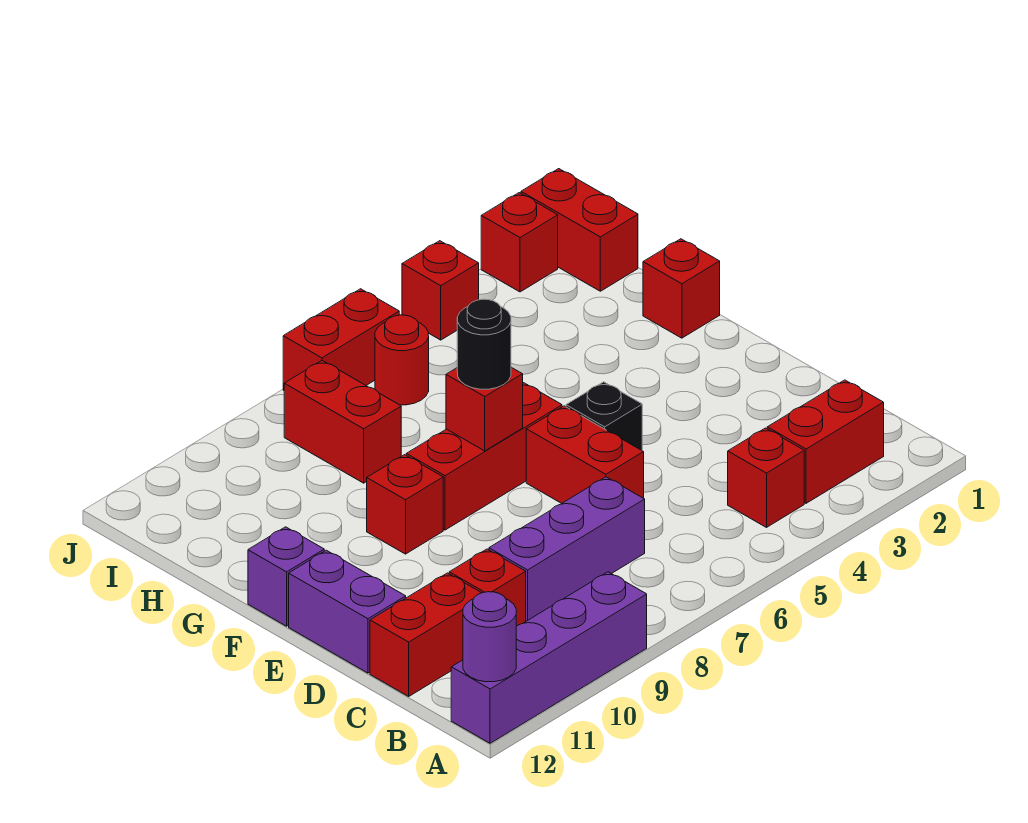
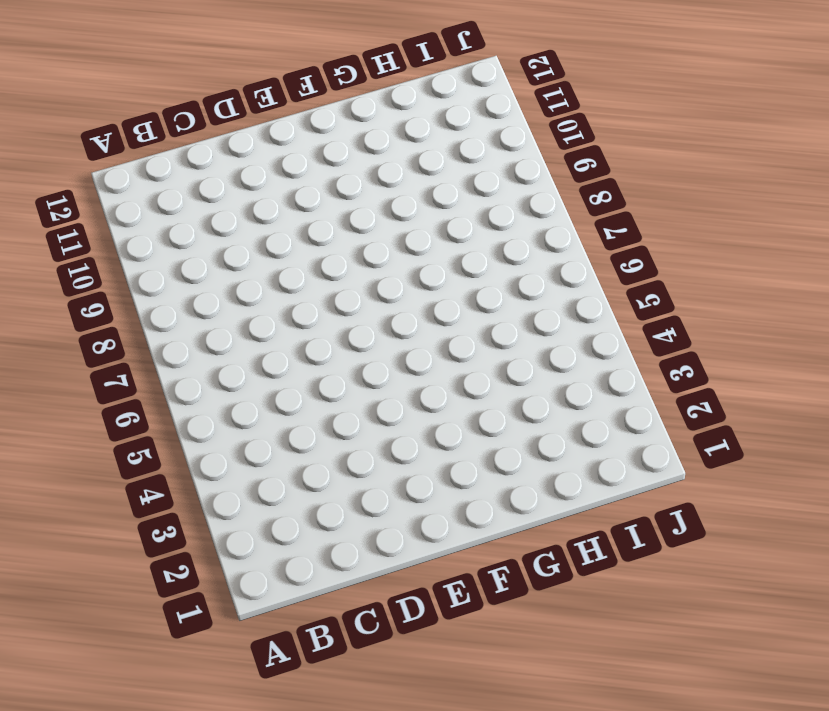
none -> purple 1x4 brick [451,572,647,743]
none -> red 1x2 brick [767,380,884,503]
none -> red 1x1 brick [728,428,804,527]

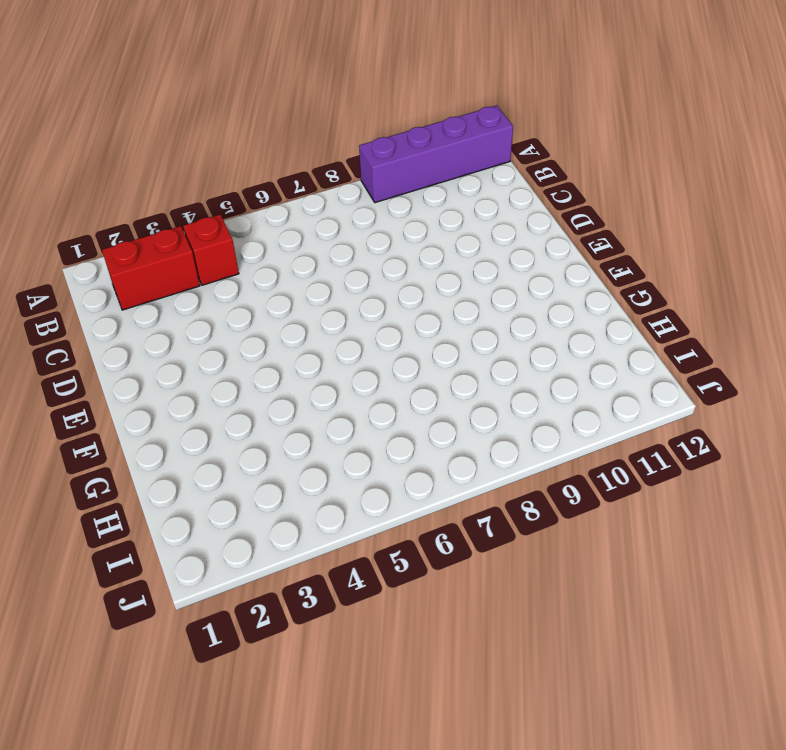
none -> purple 1x3 brick [489,477,645,621]
none -> red 1x1 brick [449,549,526,626]
none -> red 1x2 brick [370,573,481,696]

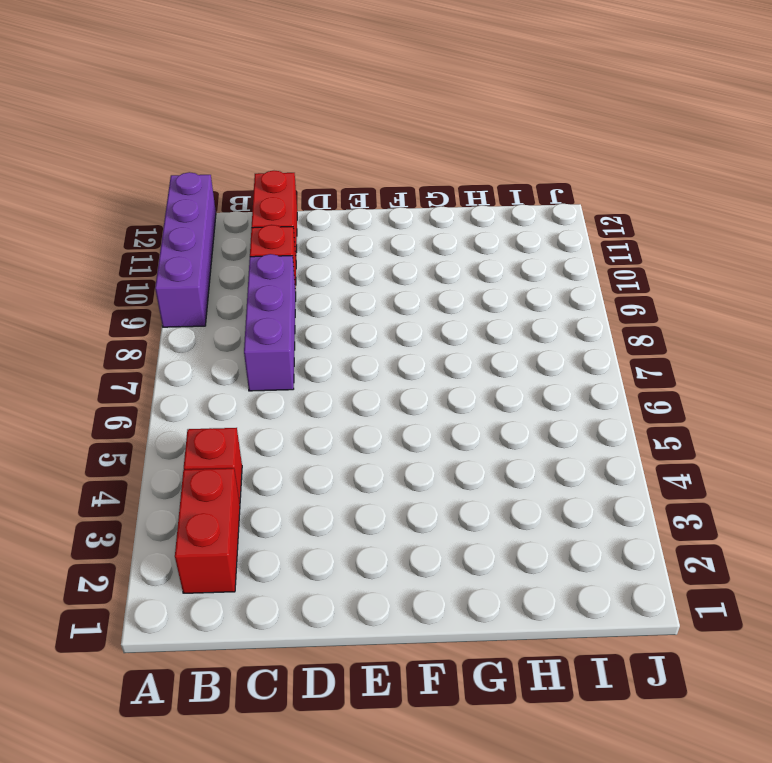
none -> red 1x2 brick [526,406,644,504]
none -> purple 1x2 brick [289,550,406,673]
none -> black 1x1 brick [566,382,642,450]

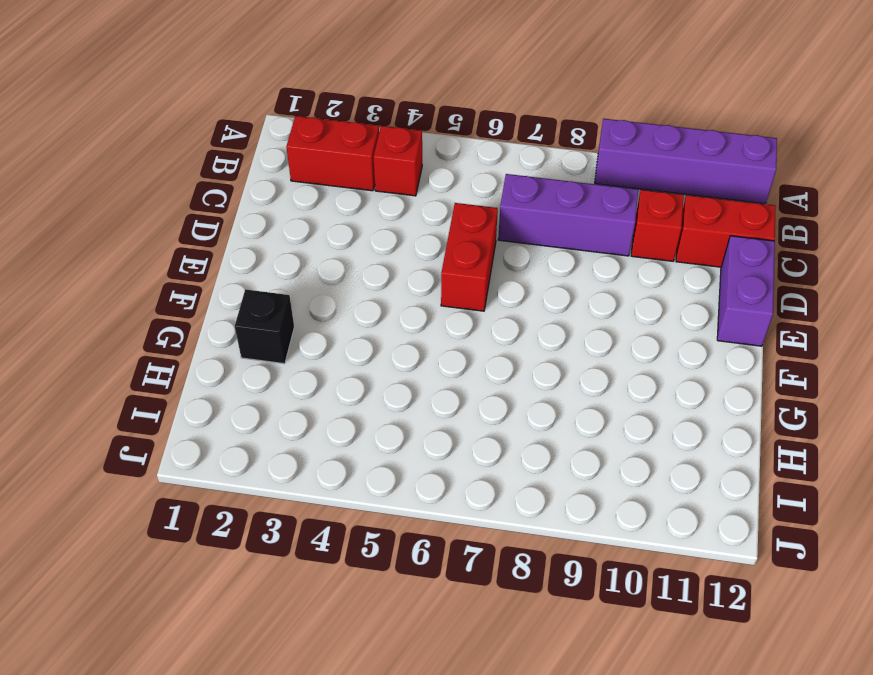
black 1x1 brick [235,289,294,364] -> black 1x1 brick moved to [566,382,642,450]
none -> red 1x3 brick [406,383,562,530]
none -> red 1x1 brick [367,455,443,554]
none -> purple 1x1 brick [248,527,324,626]

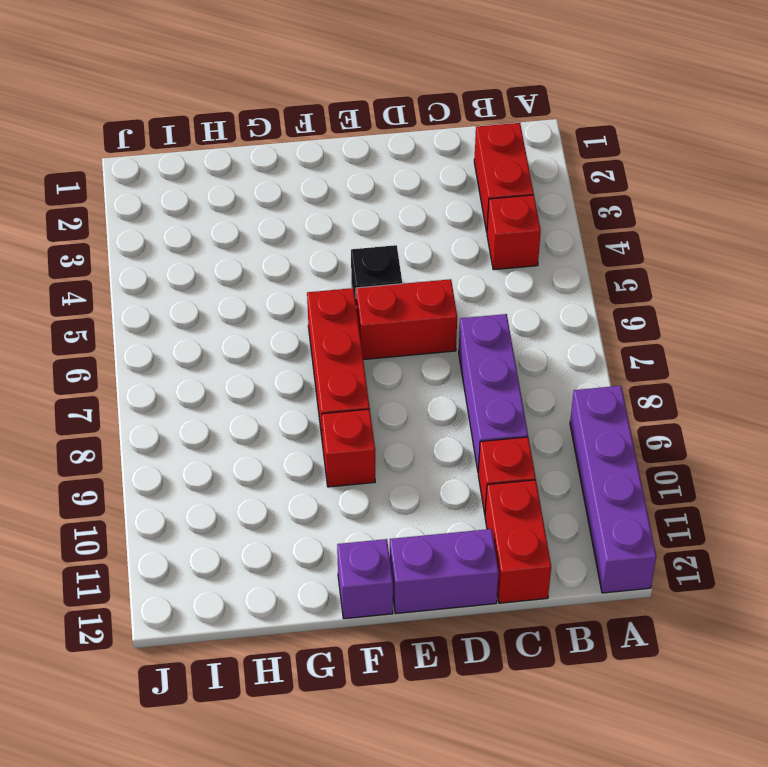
none -> red 1x1 brick [643,239,720,338]
none -> red 1x2 brick [284,361,401,483]
none -> red 1x2 brick [521,169,638,291]

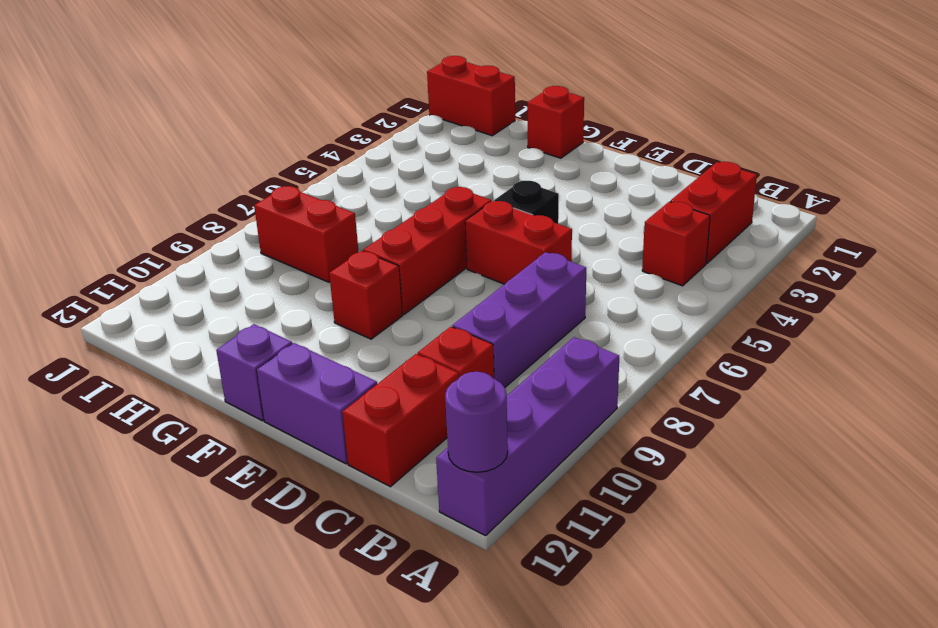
none -> red 1x1 round brick [375,315,429,405]
none -> red 1x1 brick [481,193,558,292]
none -> red 1x1 brick [402,241,479,340]

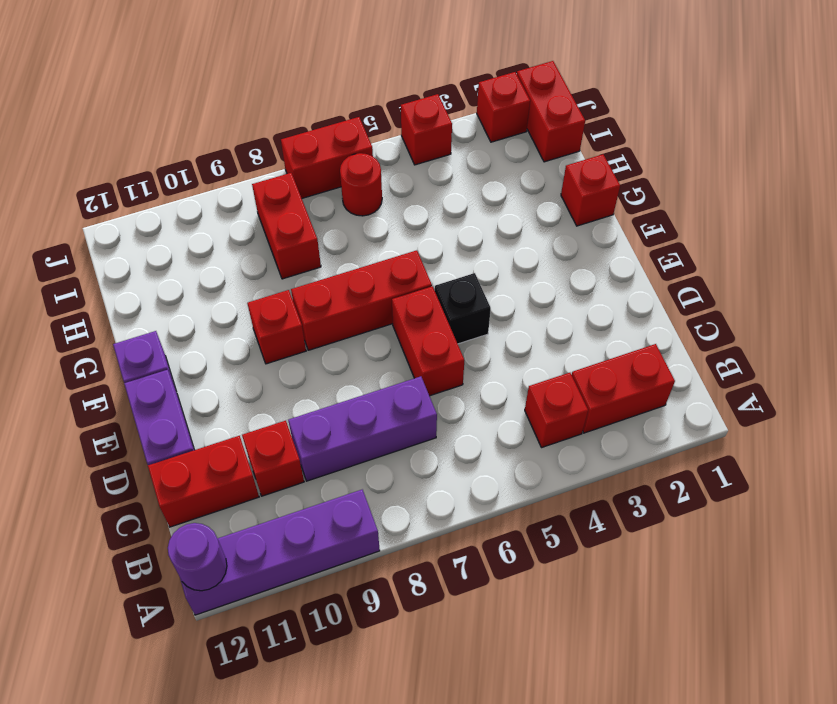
none -> red 1x1 brick [446,367,523,451]
none -> black 1x1 round brick [457,299,511,389]

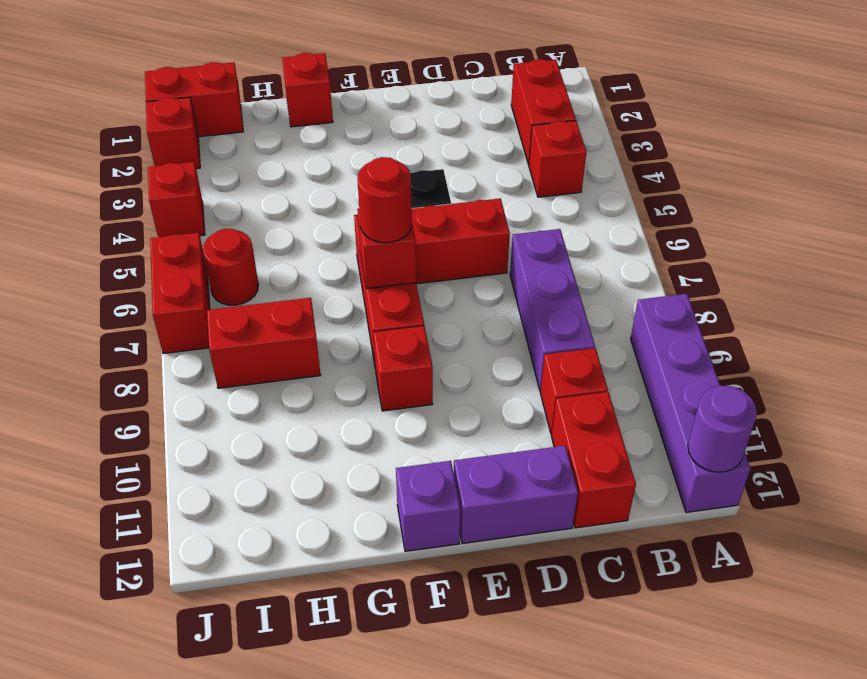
red 1x1 round brick [358,157,412,243] -> black 1x1 round brick [457,299,511,389]

